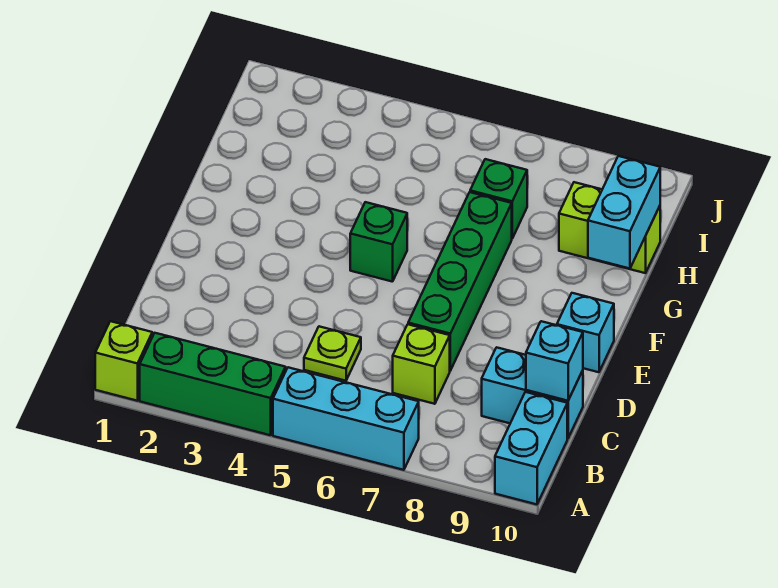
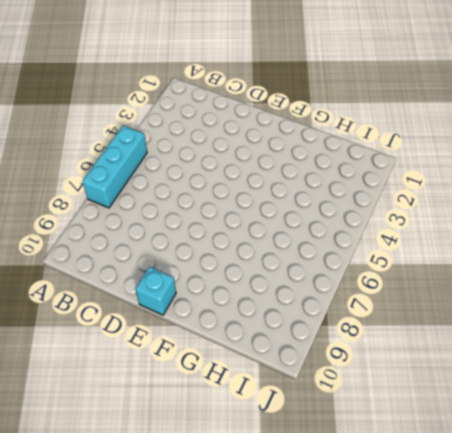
none -> lime 1x1 brick [95,321,152,401]
none -> green 1x3 brick [140,333,286,435]
none -> cyan 1x2 brick [495,392,567,504]

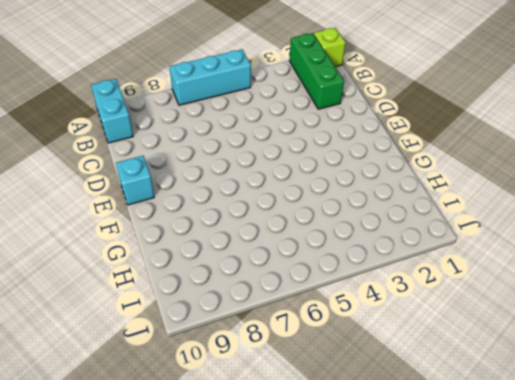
green 1x3 brick [289,33,344,109] -> green 1x3 brick turned to [140,333,286,435]
none -> lime 1x1 plate [304,326,361,381]
none -> lime 1x1 brick [393,324,450,404]
none -> cyan 1x2 brick [482,347,583,438]

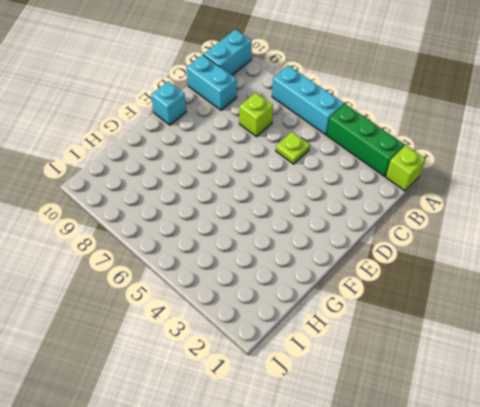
none -> green 1x4 brick [408,192,512,371]
none -> green 1x1 brick [350,202,407,282]
none -> green 1x1 brick [470,159,527,238]

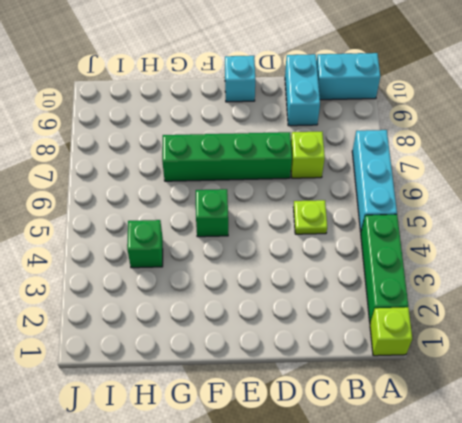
green 1x1 brick [127,220,163,268] -> green 1x1 brick moved to [470,159,527,238]
none -> lime 1x2 brick [559,182,660,273]
none -> cyan 1x1 brick [526,321,583,401]
none -> cyan 1x2 brick [588,156,660,269]

